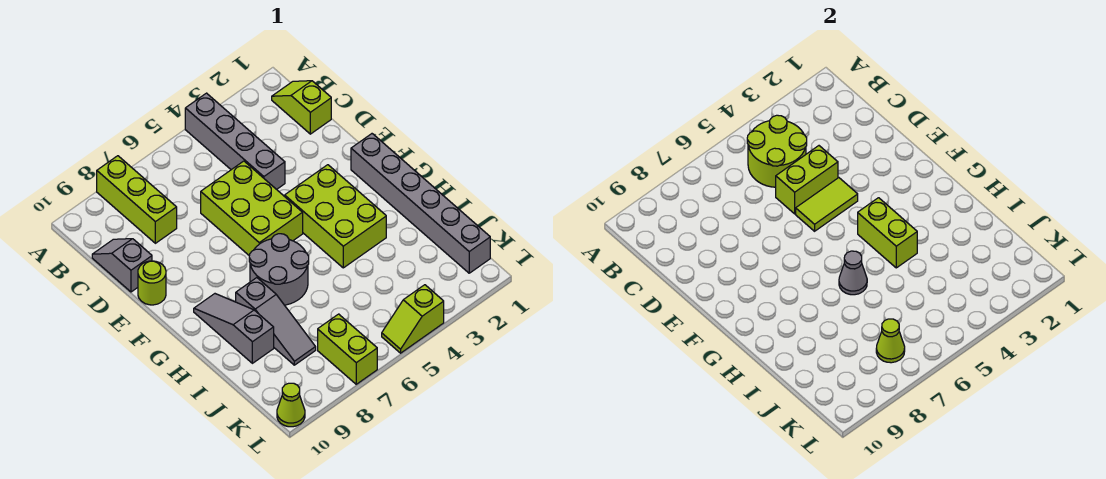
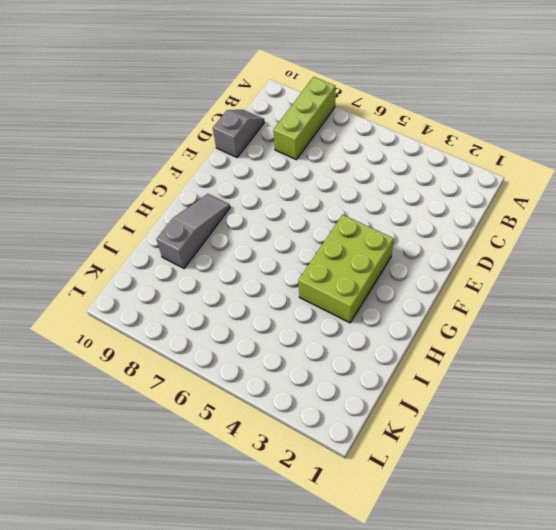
none -> grey 1x4 brick [185,93,285,189]
none -> lime 1x2 slope [272,81,331,134]
none -> lime 2x3 brick [201,161,303,256]

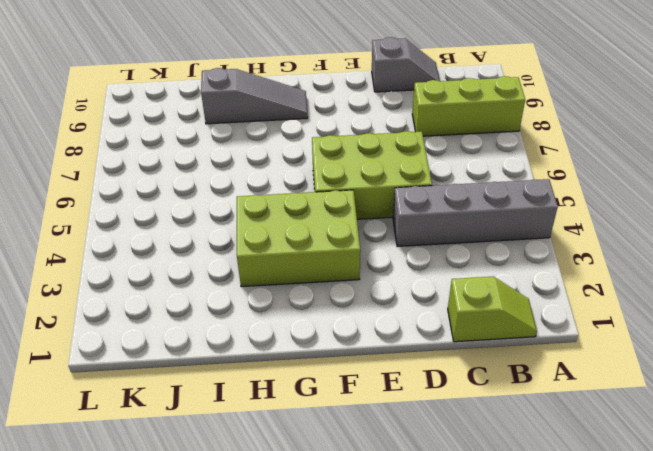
none -> lime 1x1 round brick [138,261,166,305]
none -> grey 1x6 brick [351,134,490,273]
none -> grey 2x2 round brick [249,234,309,305]

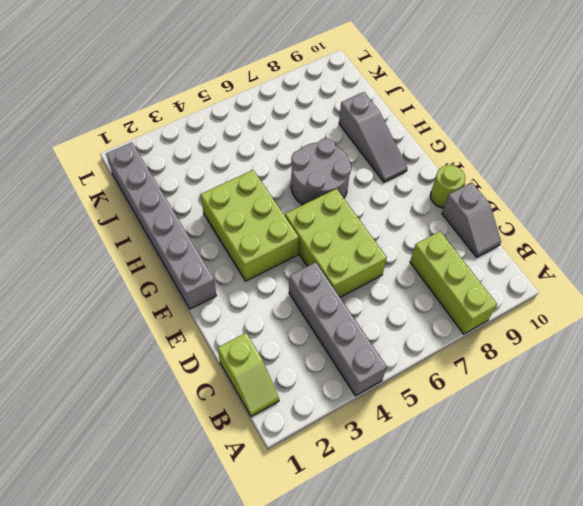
none -> grey 1x3 slope [236,278,316,365]
none -> lime 1x2 brick [318,314,377,384]
none -> lime 1x2 slope [382,285,444,353]

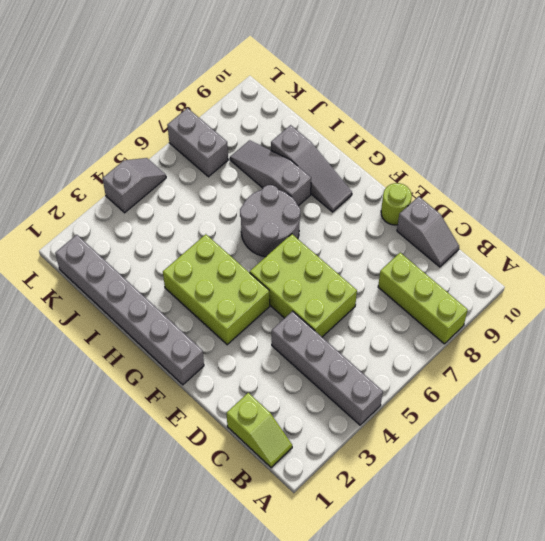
grey 1x2 brick [167,108,228,177] -> lime 1x2 brick [318,314,377,384]
grey 1x2 slope [103,158,166,213] -> lime 1x2 slope [382,285,444,353]
none -> lime 1x1 cone [277,383,305,427]
none -> lime 2x2 round brick [747,115,807,187]
none -> lime 1x2 brick [776,146,838,214]

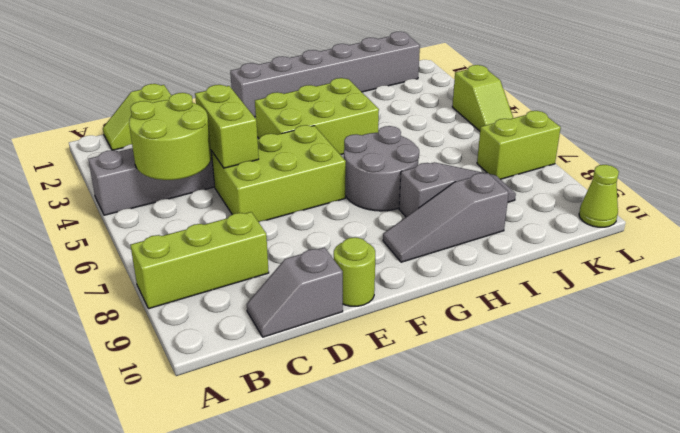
none -> lime 1x2 tile [796,178,858,231]
none -> lime 1x2 brick [858,198,917,268]
none -> grey 1x1 cone [839,251,867,295]

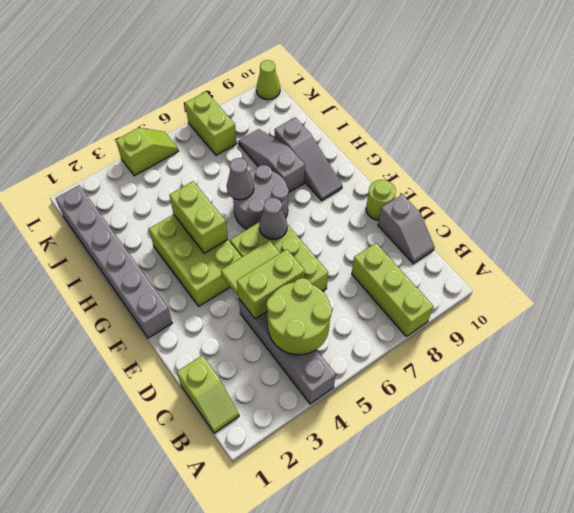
grey 1x1 cone [259,198,287,240] -> none
none -> lime 1x1 cone [876,319,905,363]

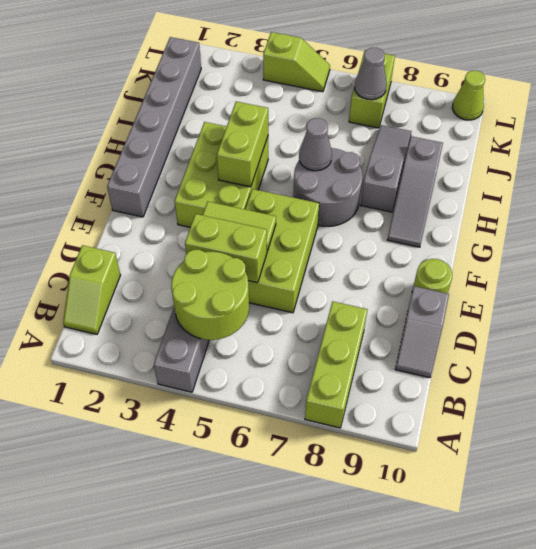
grey 1x1 cone [355,48,387,100] -> lime 1x1 cone [876,319,905,363]

